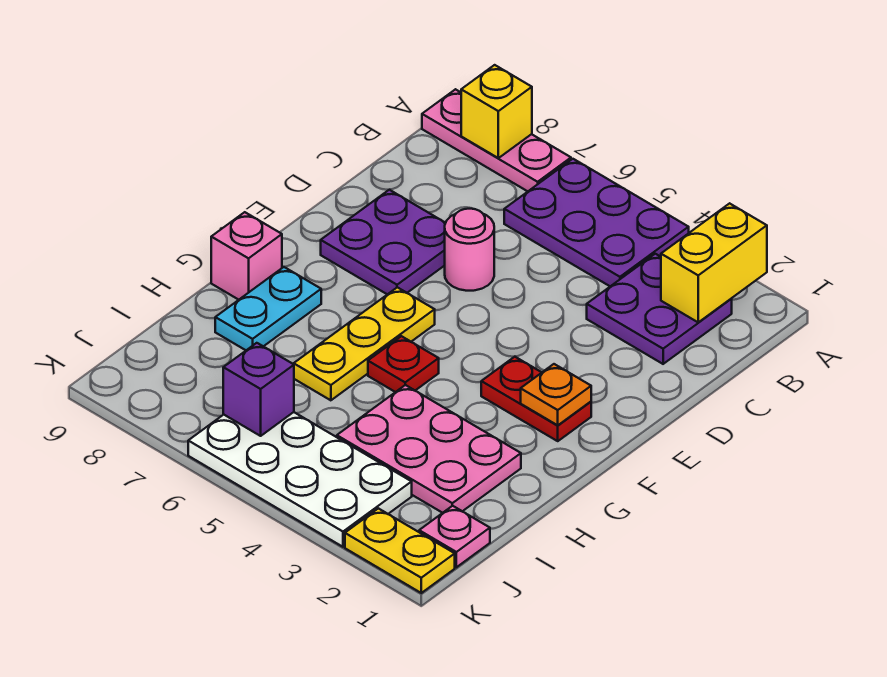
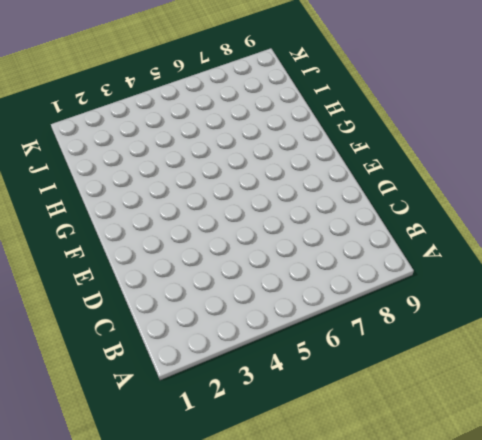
none -> purple 2x3 plate [504,159,689,286]
none -> pink 1x3 plate [422,89,571,191]
none -> purple 2x2 plate [587,254,732,364]

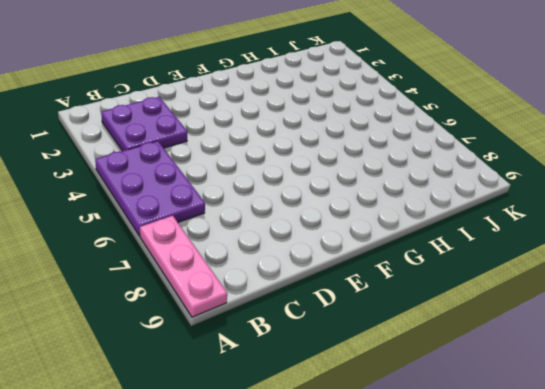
none -> pink 1x1 round brick [445,209,494,291]
none -> purple 2x2 plate [321,190,445,294]
none -> red 1x2 plate [481,357,591,441]

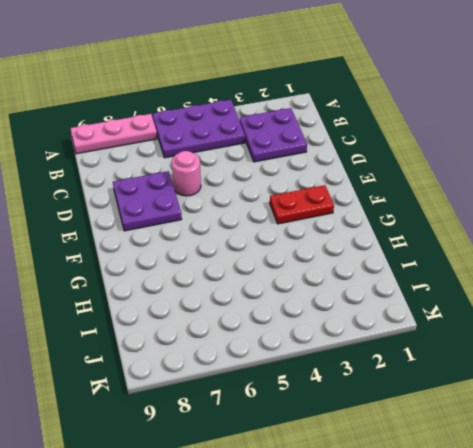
none -> yellow 1x3 plate [294,287,435,400]
none -> red 1x1 plate [368,336,439,392]
none -> cyan 1x2 plate [215,267,321,350]

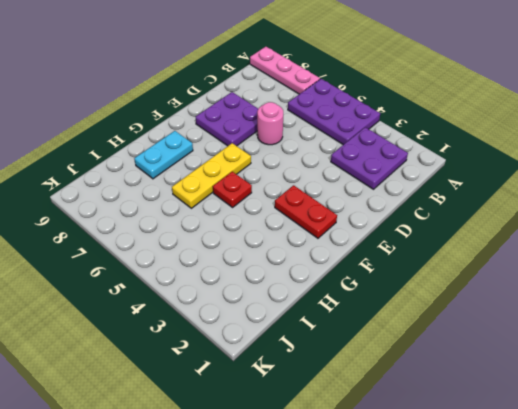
none -> pink 1x1 brick [211,212,282,300]
none -> pink 2x3 plate [337,385,521,513]
none -> pink 1x1 plate [419,506,490,567]

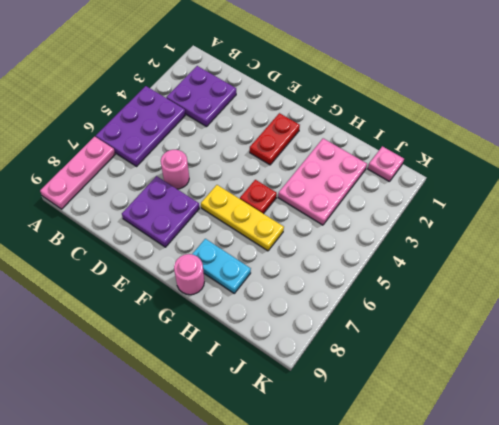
pink 1x1 round brick [174,254,204,295] -> pink 1x1 brick [211,212,282,300]
none -> white 2x4 plate [188,412,412,547]
none -> yellow 1x2 plate [345,508,455,593]
none -> yellow 1x2 brick [661,203,767,322]

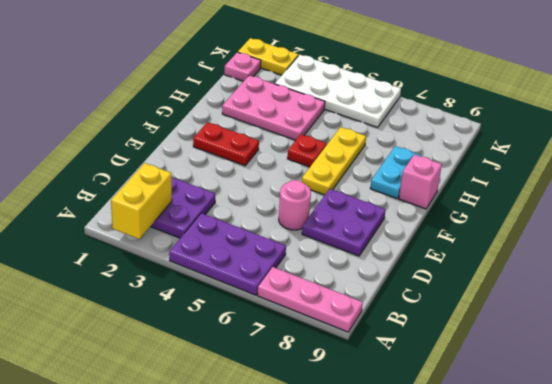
none -> yellow 1x1 brick [461,65,532,158]
none -> orange 1x1 plate [521,364,591,425]
none -> purple 1x1 brick [223,343,294,436]

